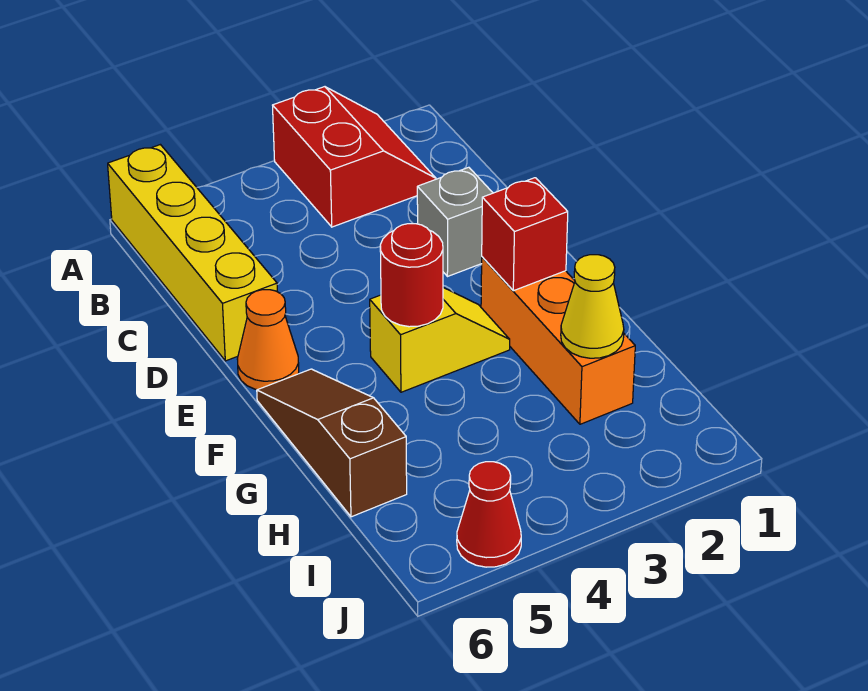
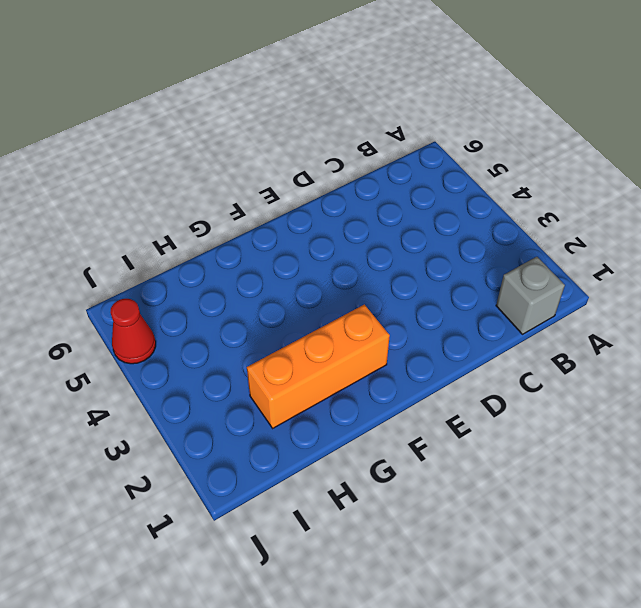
grey 1x1 brick [496,257,565,334] -> grey 1x1 brick moved to [417,167,493,277]
none -> red 2x2 slope [273,87,436,227]
none -> yellow 1x4 brick [108,145,277,361]

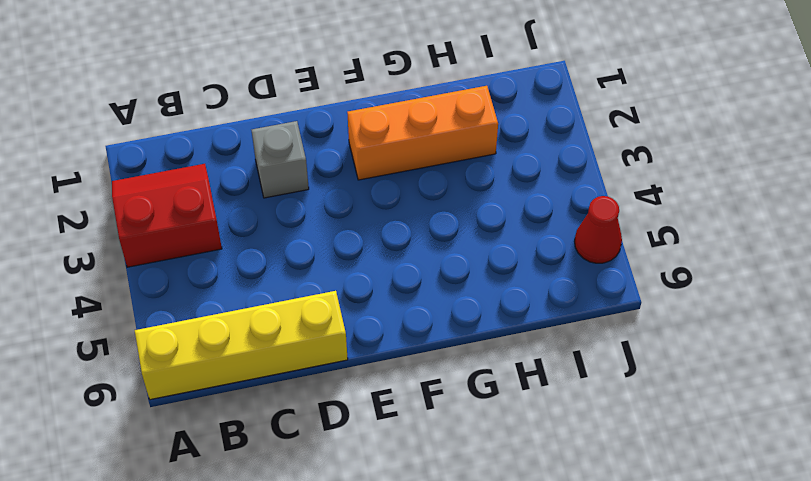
none -> orange 1x1 cone [237,290,299,390]
none -> yellow 1x2 slope [370,288,510,392]

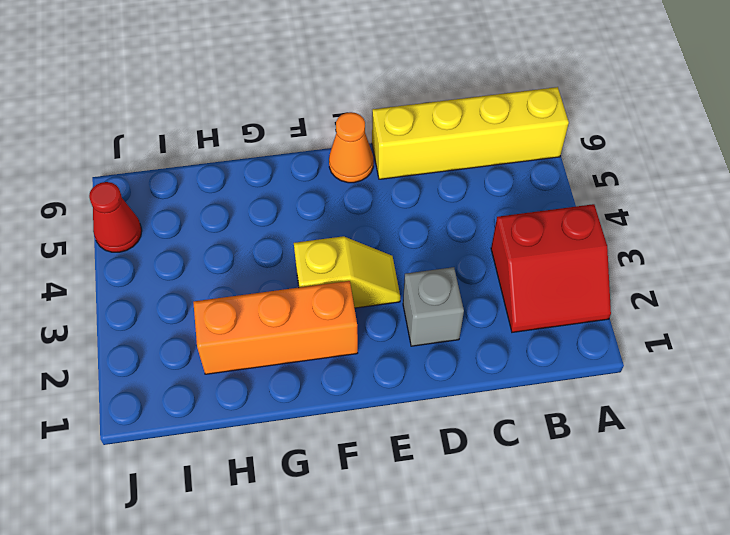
yellow 1x2 slope [294,236,400,308] -> yellow 1x2 slope turned to [370,288,510,392]
none -> brown 1x3 slope [257,369,407,517]
none -> red 1x1 brick [482,178,568,291]

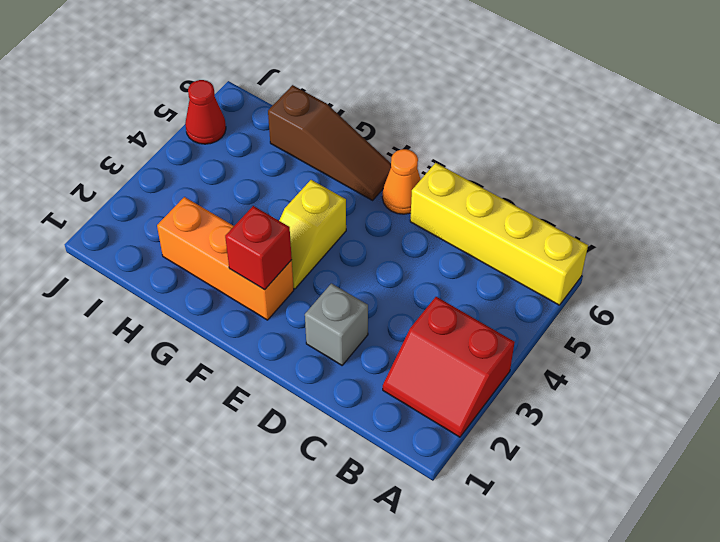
none -> red 1x1 round brick [380,224,443,327]
none -> yellow 1x1 cone [561,255,624,358]

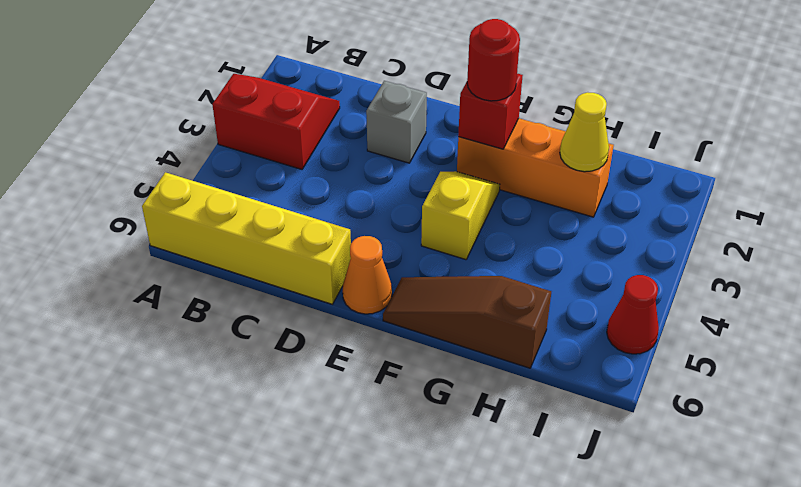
red 1x1 round brick [467,19,520,101] -> red 1x1 round brick moved to [380,224,443,327]

